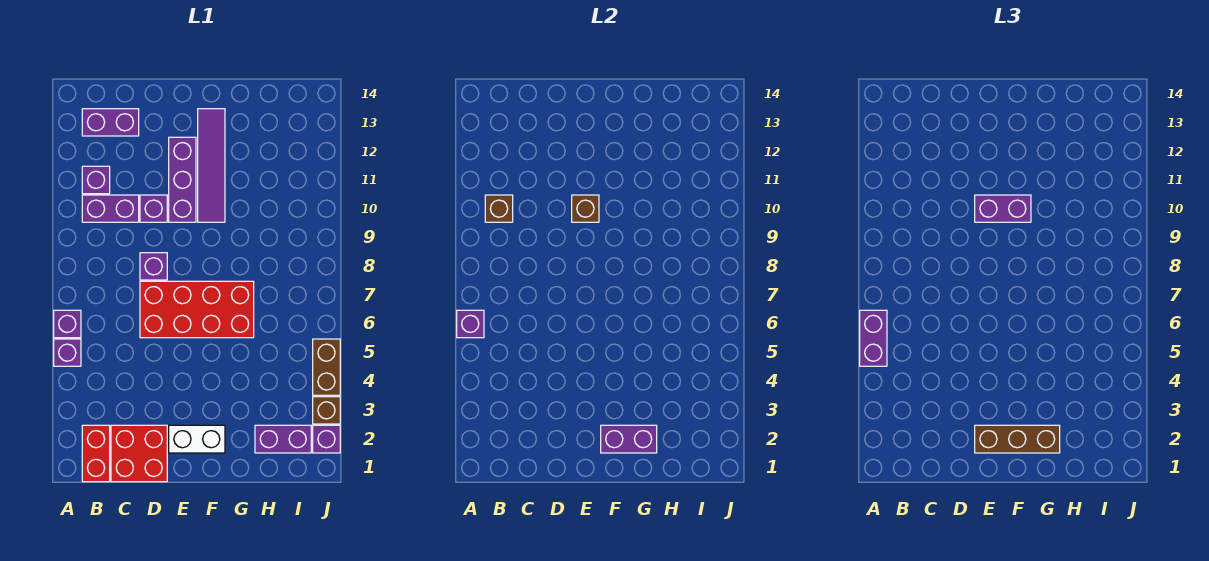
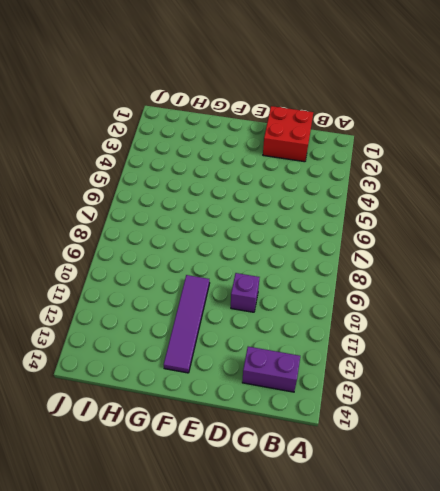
none -> purple 1x1 brick [54,339,81,366]
none -> purple 1x1 brick [54,310,81,338]
none -> red 1x2 brick [82,425,110,482]

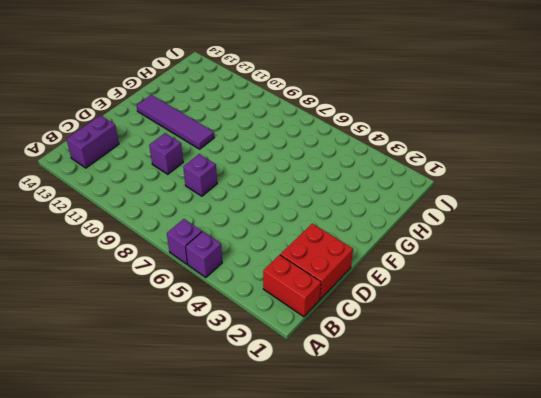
none -> purple 1x2 brick [82,195,139,222]
none -> purple 1x1 brick [82,166,110,194]
none -> red 2x4 brick [140,281,254,338]

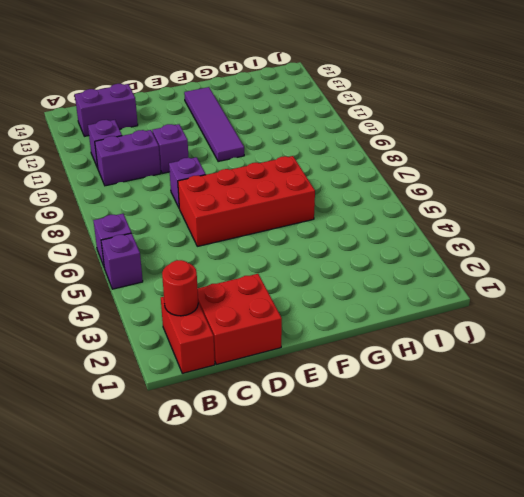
red 1x1 round brick [162,260,198,316] -> none
none -> white 1x2 brick [169,425,225,453]
none -> purple 1x3 brick [169,137,196,222]
none -> purple 1x2 brick [255,425,311,453]

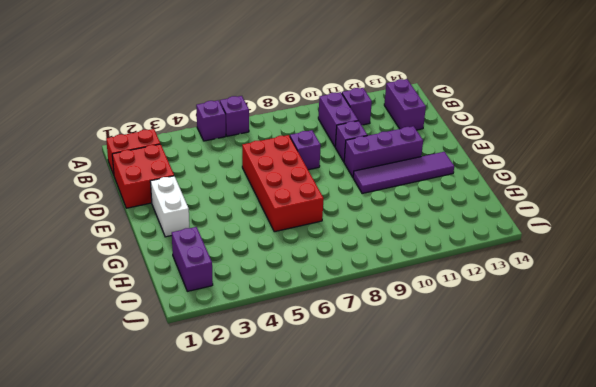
none -> purple 1x1 brick [313,425,340,453]
none -> brown 1x1 brick [313,397,340,424]
none -> brown 1x2 brick [313,339,340,395]

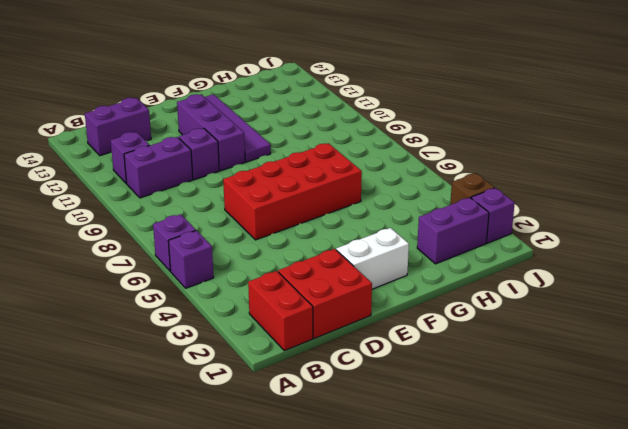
none -> purple 1x1 brick [140,253,167,280]
none -> brown 1x2 brick [313,339,340,395]
none -> purple 1x1 brick [457,310,484,338]

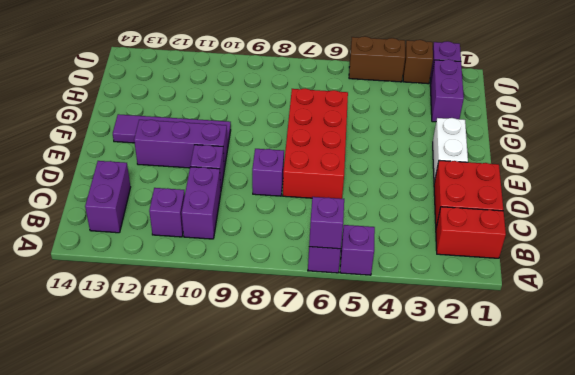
none -> brown 1x1 brick [485,195,513,222]
none -> brown 1x1 brick [572,195,599,222]
none -> purple 1x2 brick [601,425,657,453]

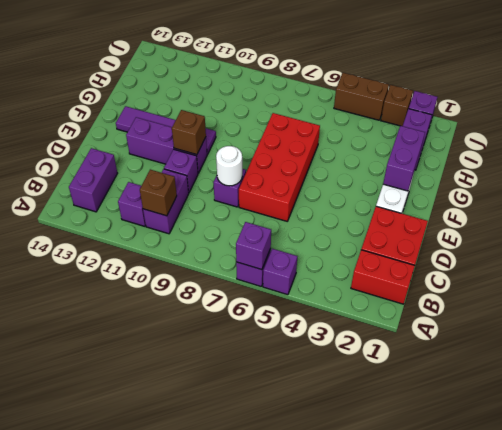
white 1x1 round brick [216,146,242,186] -> none
none -> purple 1x2 brick [860,310,887,366]
none -> brown 1x3 brick [975,425,1060,453]
none -> purple 1x2 brick [975,195,1031,222]

